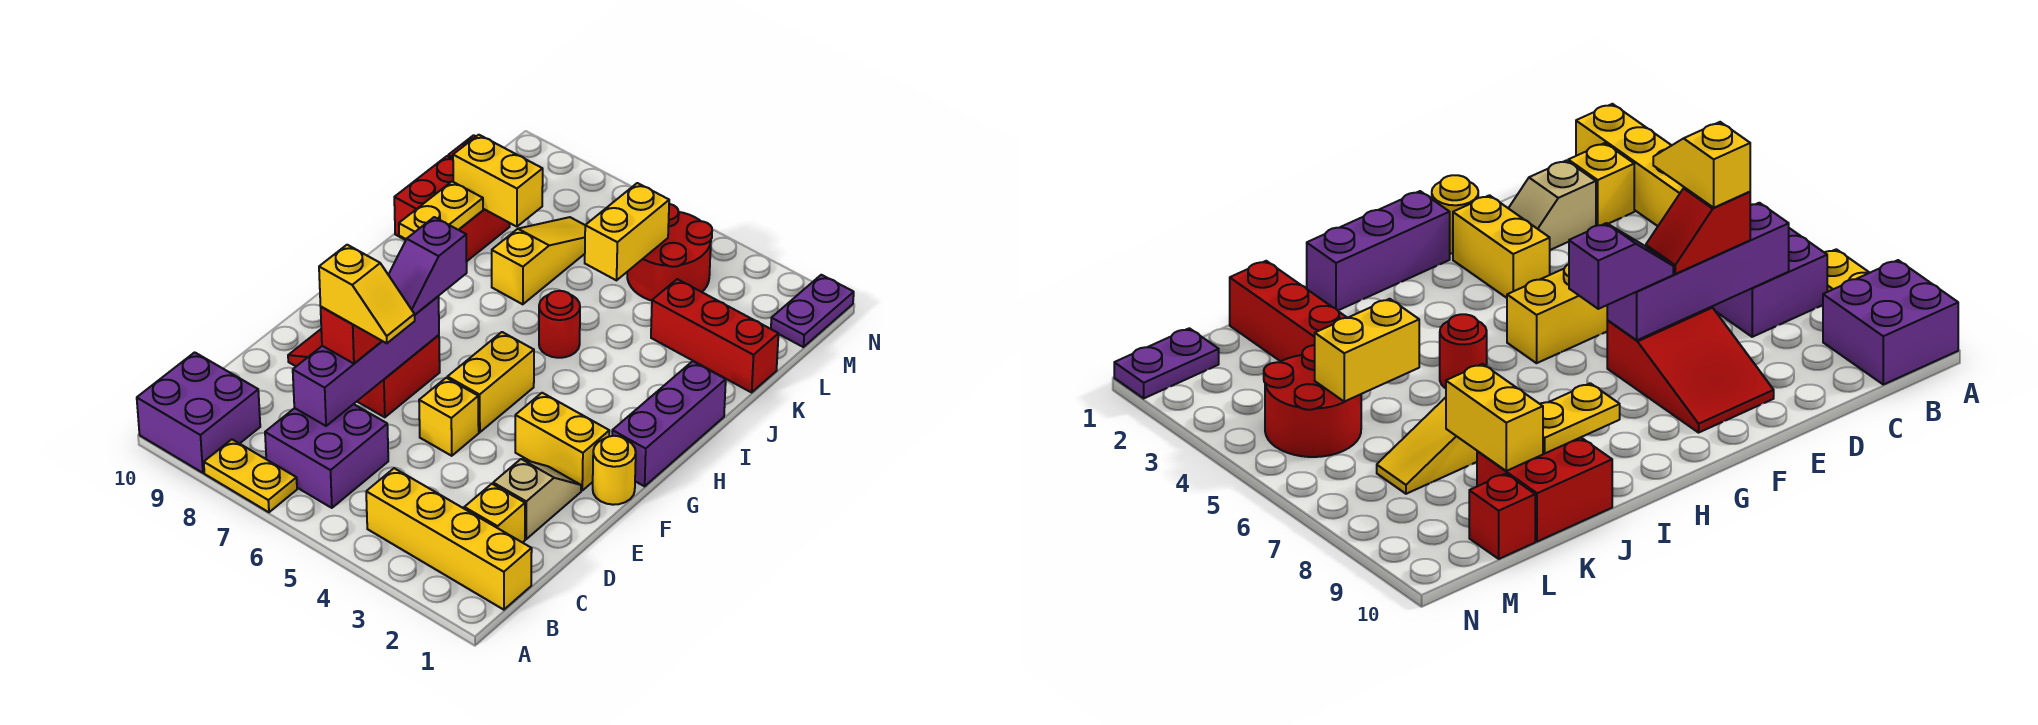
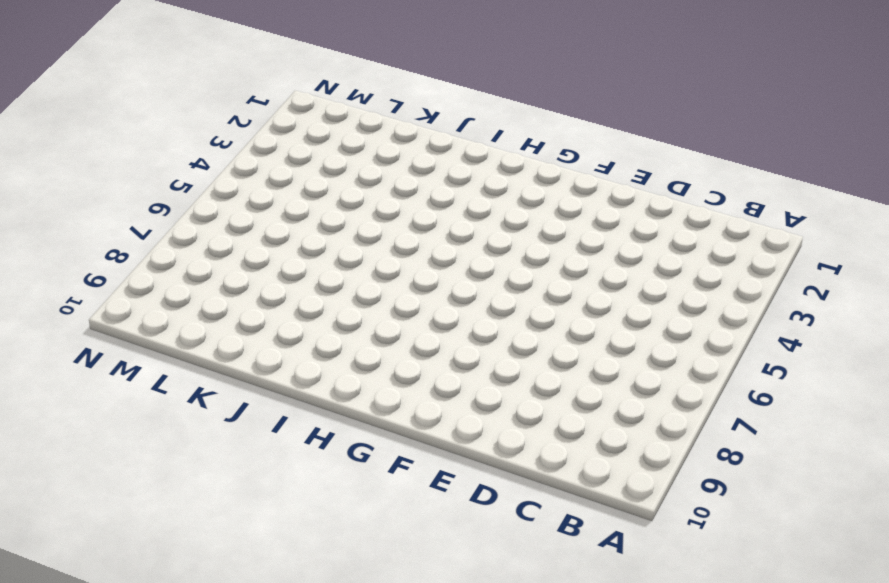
none -> yellow 1x2 plate [204,439,297,512]
none -> purple 2x2 brick [137,352,260,473]
none -> yellow 1x4 brick [366,468,532,610]

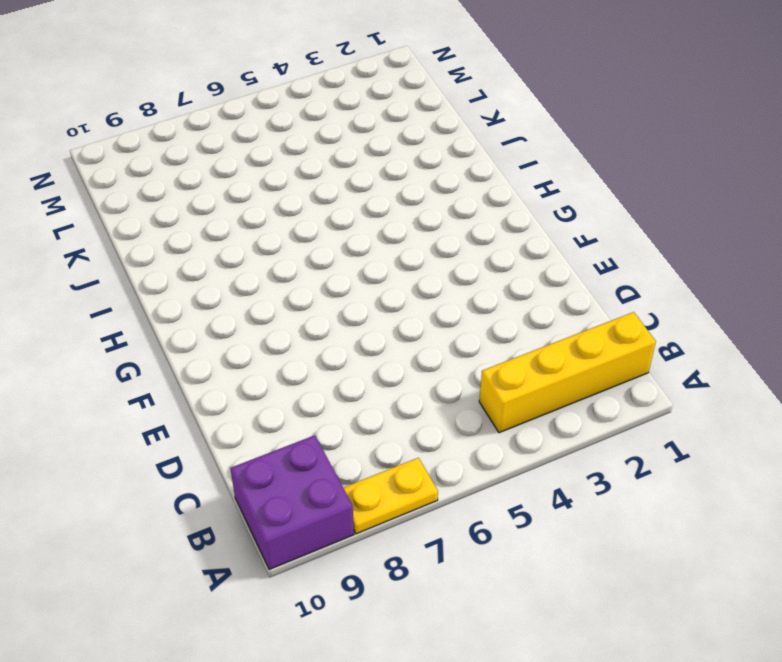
none -> purple 2x2 brick [265,404,388,508]
none -> yellow 1x1 brick [464,484,525,543]
none -> tan 1x2 slope [493,459,581,539]

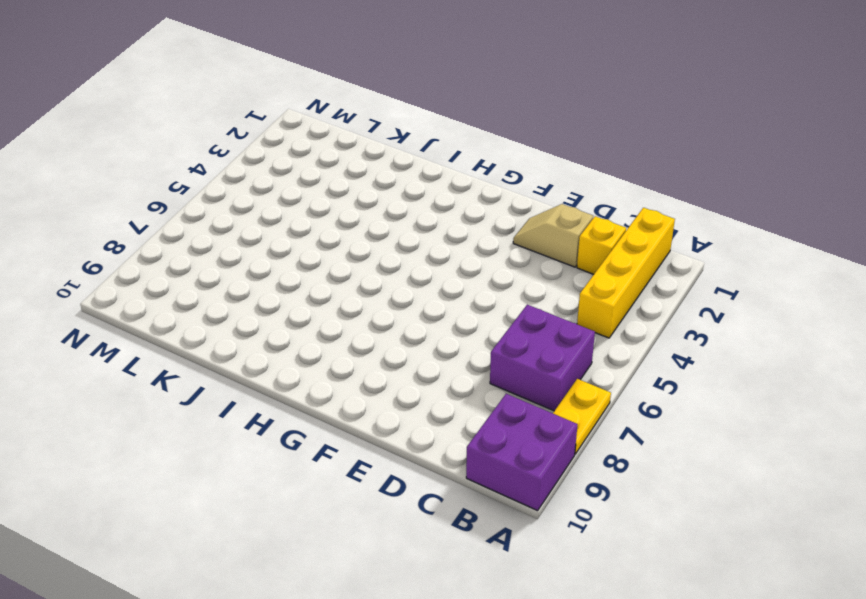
none -> yellow 1x1 brick [419,378,479,456]
none -> red 2x3 slope [288,329,440,417]
none -> yellow 1x1 round brick [593,436,636,505]

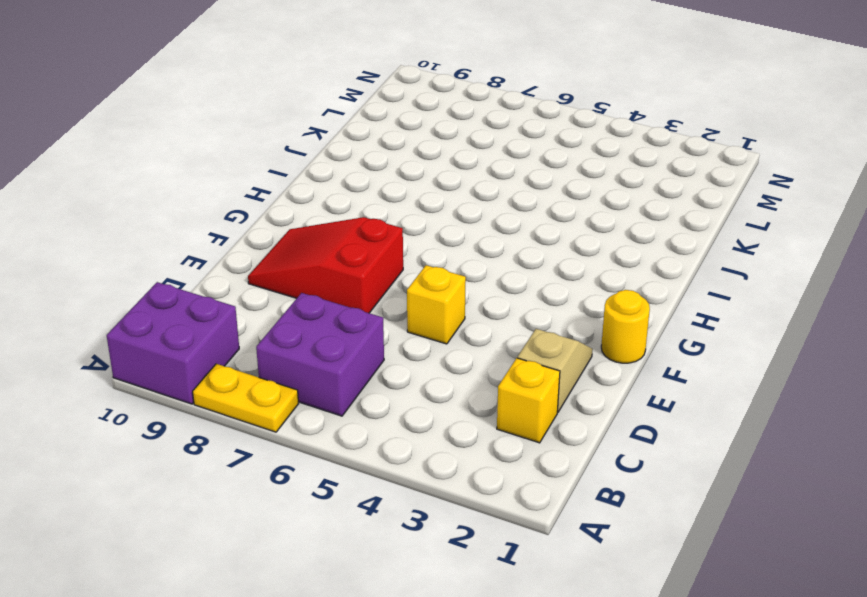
none -> yellow 1x4 brick [366,468,532,610]
none -> yellow 1x2 brick [515,393,609,490]
none -> yellow 1x2 brick [447,332,534,432]

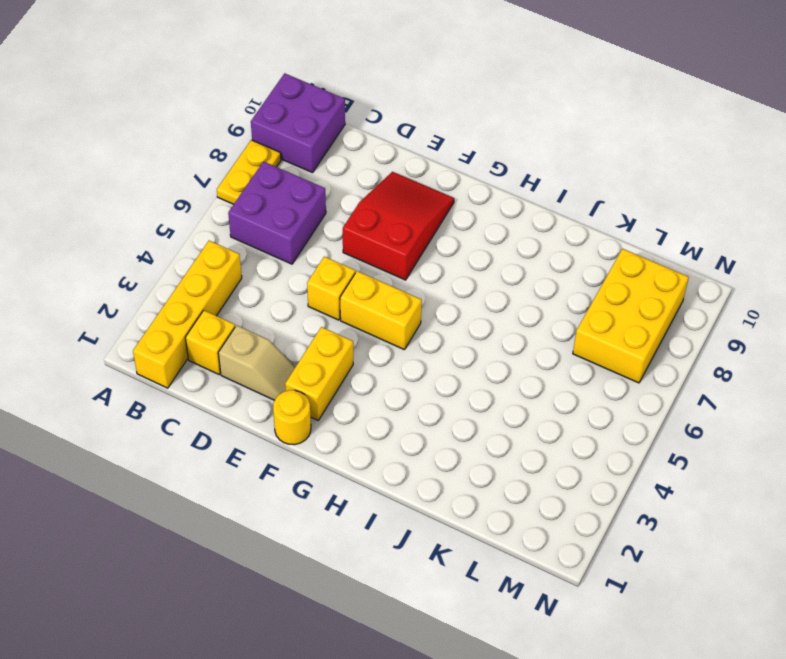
yellow 2x3 brick [573,249,689,383] -> yellow 1x3 slope [492,217,585,304]
none -> purple 1x3 brick [612,361,726,486]
none -> red 1x1 round brick [539,291,580,358]
none -> red 2x2 brick [394,156,510,262]

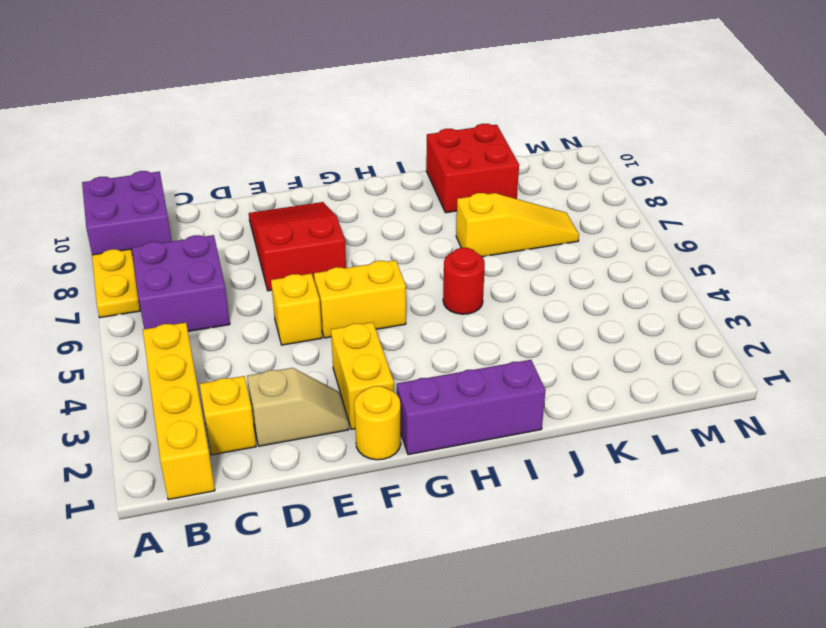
none -> red 1x3 brick [651,279,778,392]
none -> red 2x2 round brick [627,204,712,301]
none -> red 1x1 brick [1469,474,1535,559]

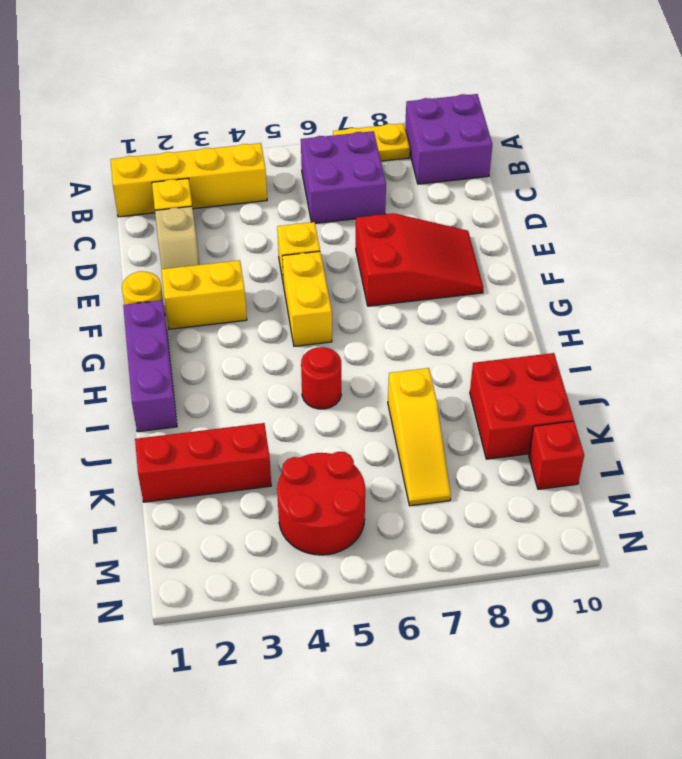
none -> purple 1x2 plate [771,275,854,347]
none -> purple 1x4 brick [293,296,439,426]
none -> yellow 1x2 plate [399,182,483,239]

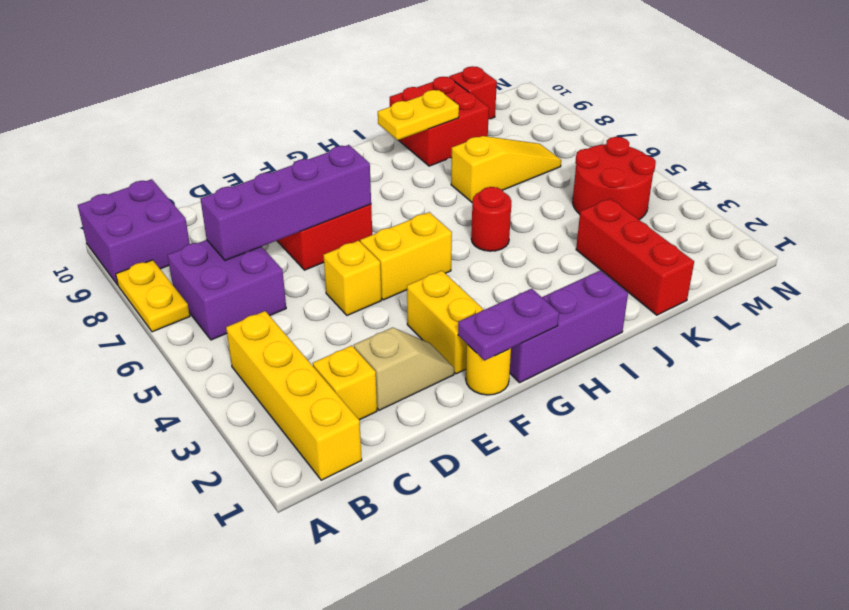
purple 1x2 plate [458,289,559,361] -> purple 1x2 plate moved to [771,275,854,347]
none -> yellow 1x2 brick [585,183,669,280]
none -> yellow 1x2 brick [453,135,543,227]
none -> red 1x2 slope [321,307,382,364]

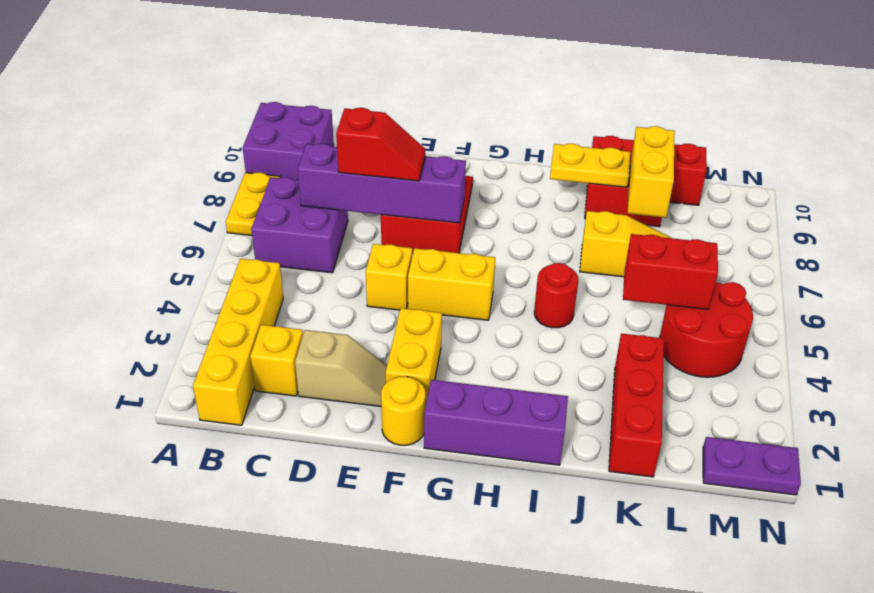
red 1x2 brick [623,234,718,309] -> yellow 1x2 brick [585,183,669,280]
none -> purple 1x2 slope [389,217,467,315]
none -> yellow 1x2 slope [319,245,415,343]

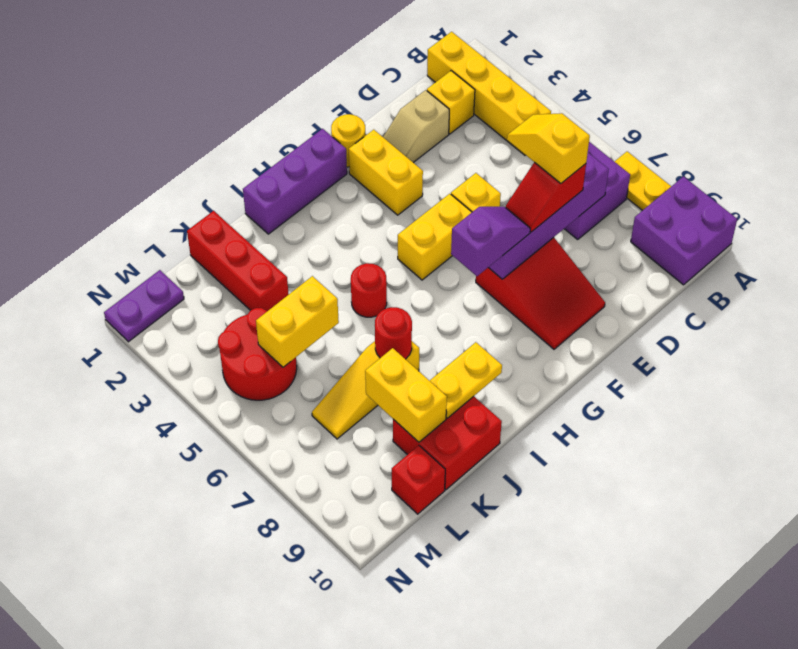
red 1x1 round brick [375,307,412,359] -> none

